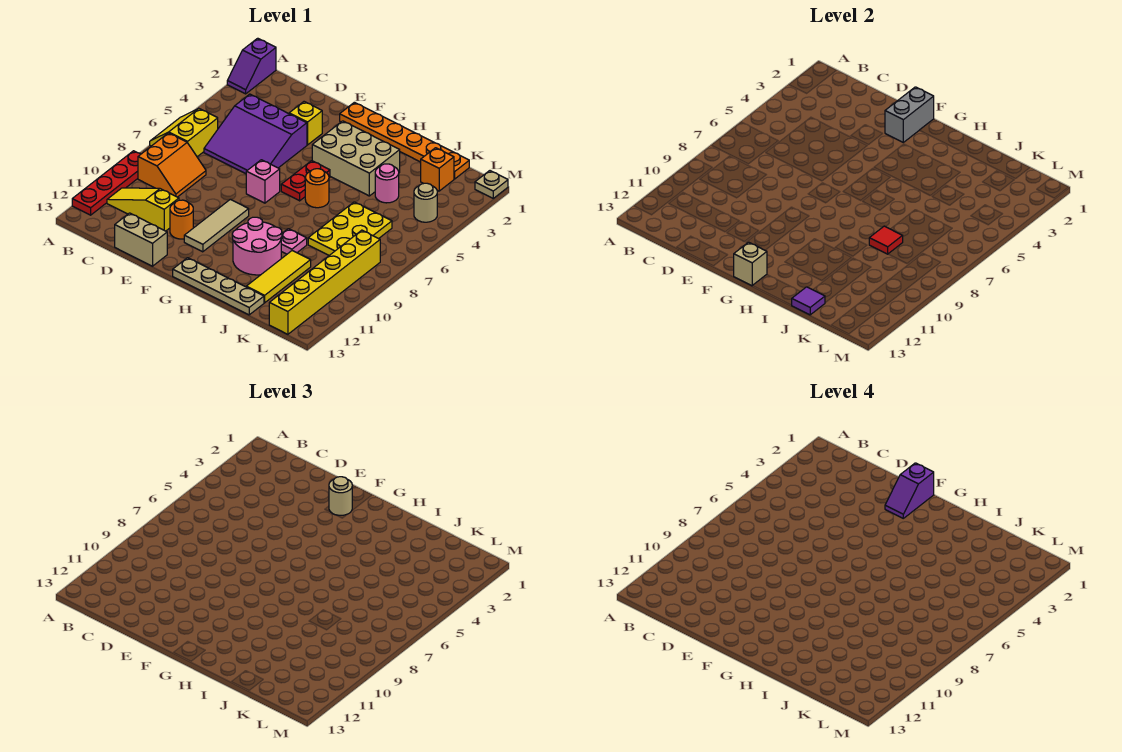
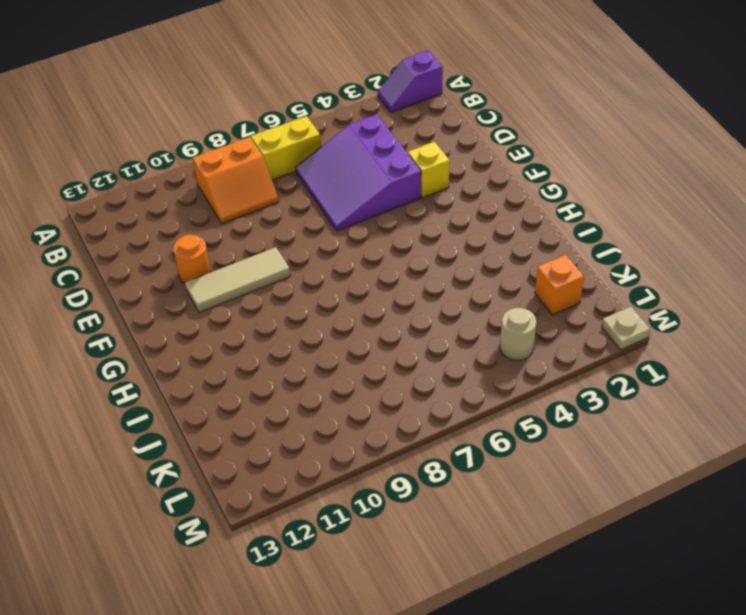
none -> red 1x4 plate [72,151,141,215]
none -> yellow 1x3 slope [107,188,179,231]
none -> tan 1x2 brick [115,213,167,266]
none -> orange 1x6 plate [340,102,469,179]

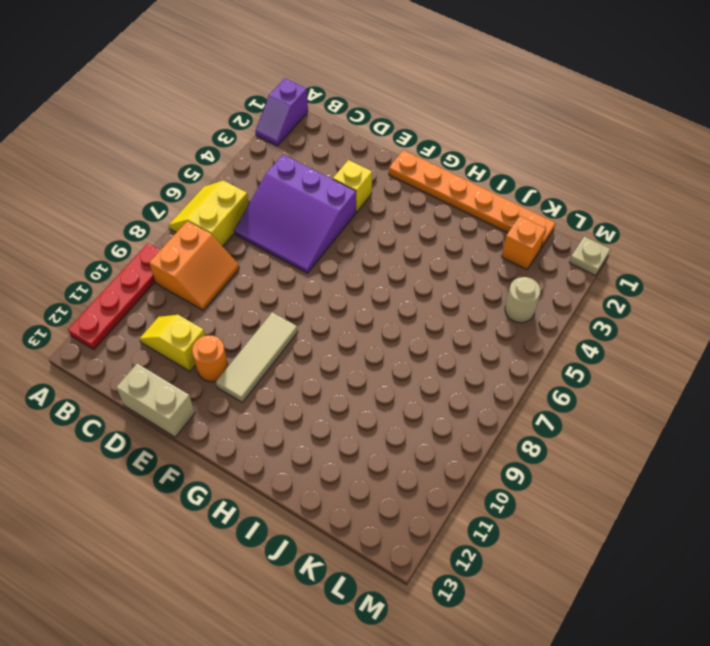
yellow 1x2 slope [140,315,205,371] -> yellow 1x3 slope [107,188,179,231]
none -> pink 1x1 brick [246,160,280,203]
none -> tan 2x3 brick [312,121,400,196]
none -> red 1x2 plate [281,161,330,201]
none -> tan 1x4 plate [173,258,264,315]

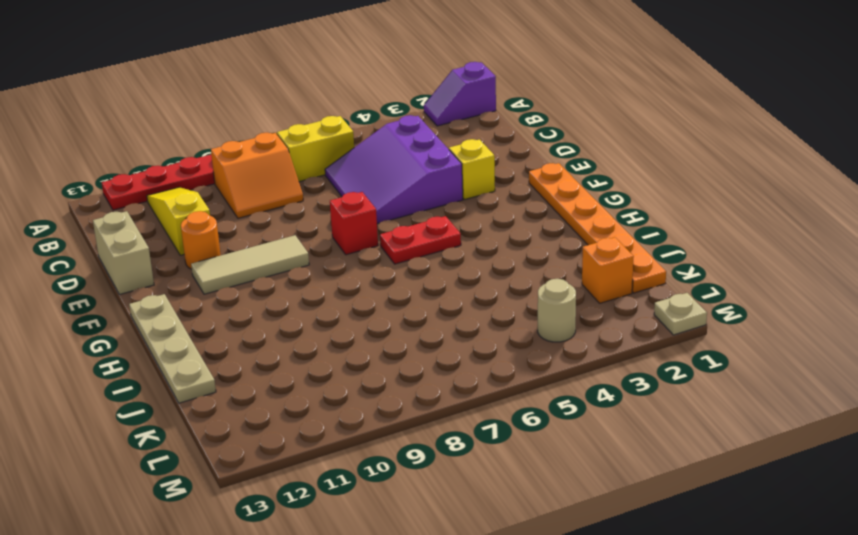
red 1x1 brick [330,192,378,255] -> pink 1x1 brick [246,160,280,203]
none -> tan 2x3 brick [312,121,400,196]
none -> orange 1x1 round brick [305,169,329,208]
none -> pink 2x2 round brick [232,217,282,275]
none -> pink 1x1 plate [281,229,307,254]

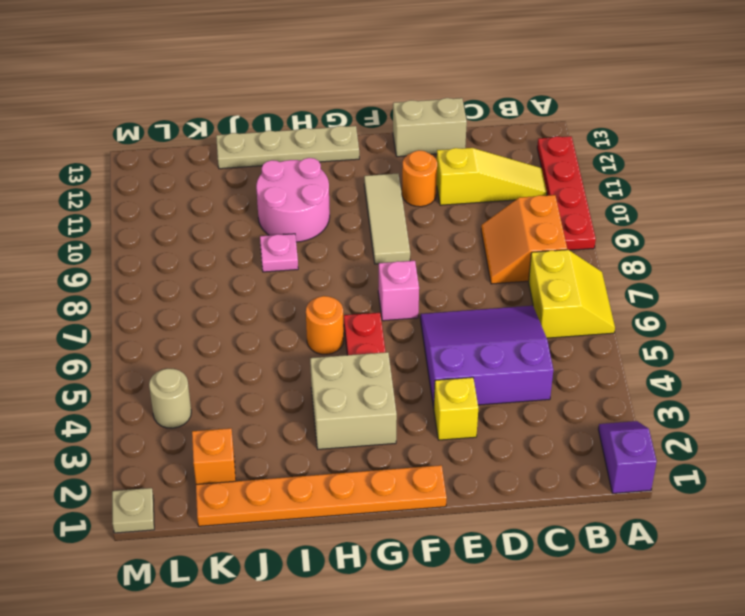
tan 2x2 brick [310,352,397,449] -> tan 2x3 brick [312,121,400,196]
none -> pink 1x1 round brick [375,164,399,203]
none -> yellow 2x3 plate [308,202,392,255]
none -> yellow 1x3 tile [246,251,311,303]
none -> yellow 1x6 brick [269,230,380,335]

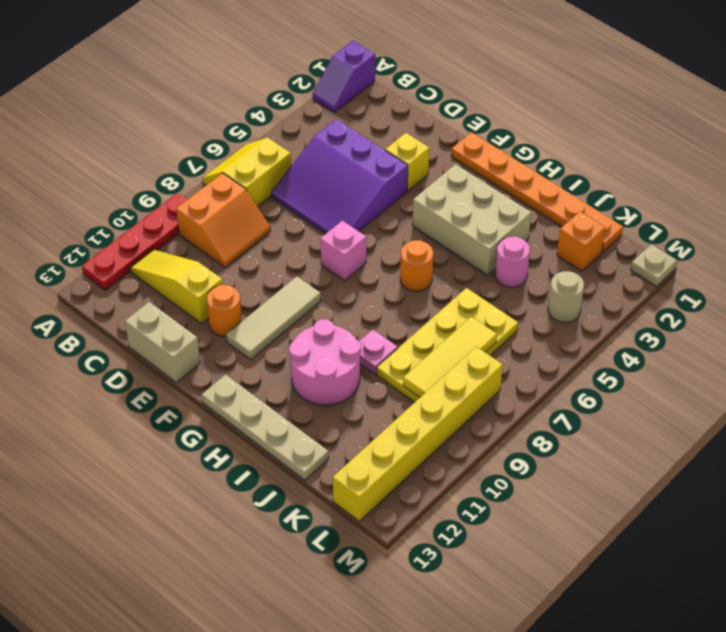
yellow 2x4 plate [377,288,518,402] -> yellow 2x3 plate [308,202,392,255]
yellow 1x3 tile [403,317,497,397] -> yellow 1x3 tile moved to [246,251,311,303]
none -> red 1x2 plate [281,161,330,201]
none -> grey 1x2 brick [885,87,934,142]
none -> tan 1x1 brick [734,242,767,286]
none -> red 1x1 tile [869,226,903,254]

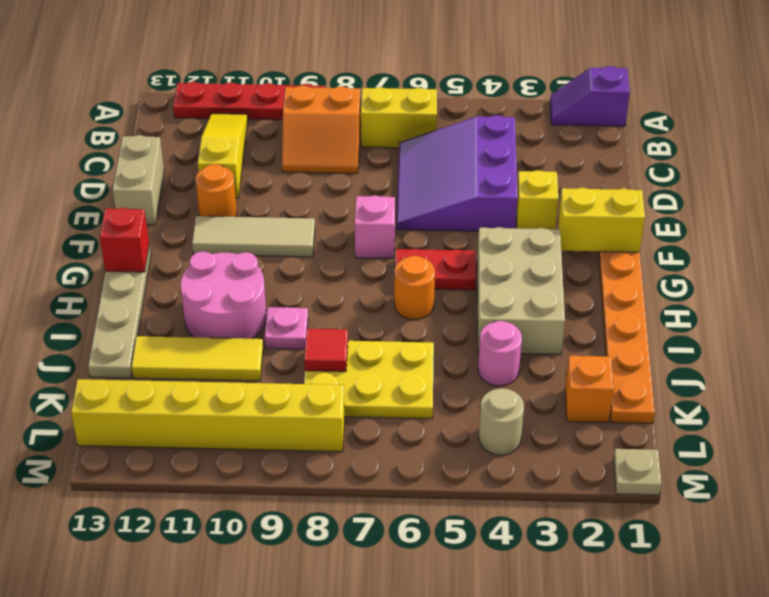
yellow 1x2 brick [558,188,645,252] -> grey 1x2 brick [885,87,934,142]
red 1x1 brick [100,208,149,272] -> tan 1x1 brick [734,242,767,286]
none -> purple 1x1 tile [792,287,825,315]
none -> tan 1x1 round brick [329,477,352,515]
none -> purple 1x2 slope [885,463,934,518]

